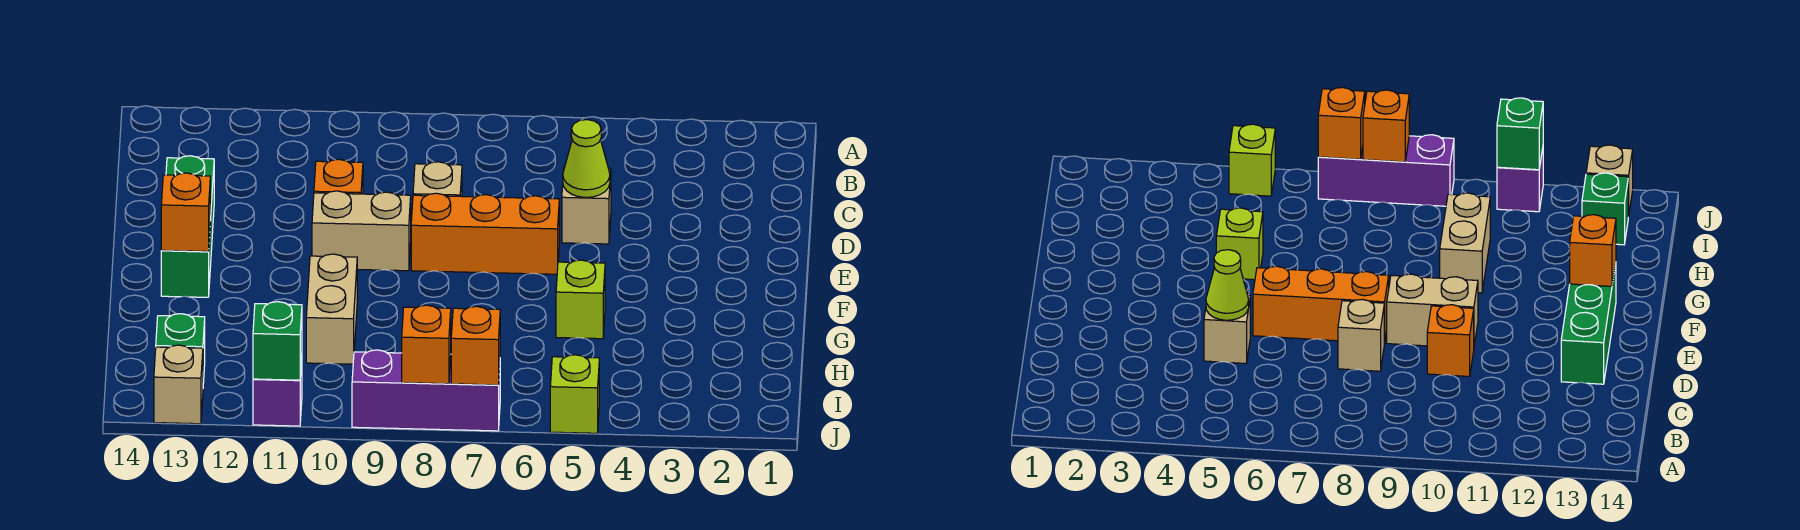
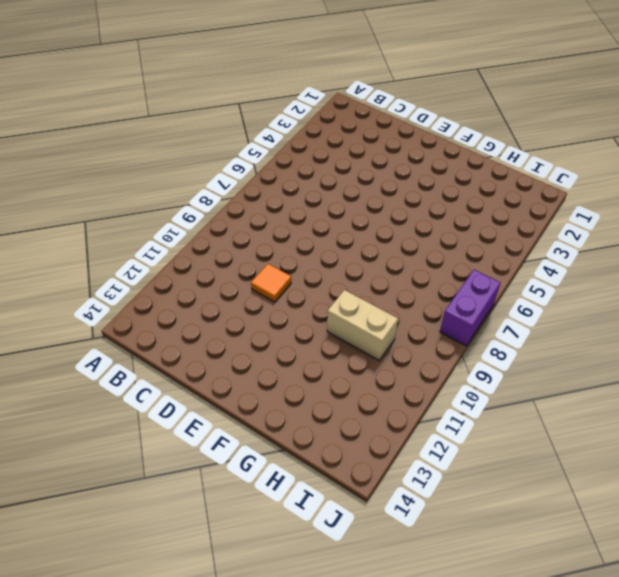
orange 1x1 tile [251,264,291,302] -> orange 1x1 brick [314,159,363,194]
purple 1x2 brick [440,270,500,346] -> purple 1x3 brick [352,350,500,431]
none -> tan 1x1 brick [562,168,611,244]
none -> tan 1x1 brick [413,162,462,196]
none -> green 1x3 brick [161,156,214,297]

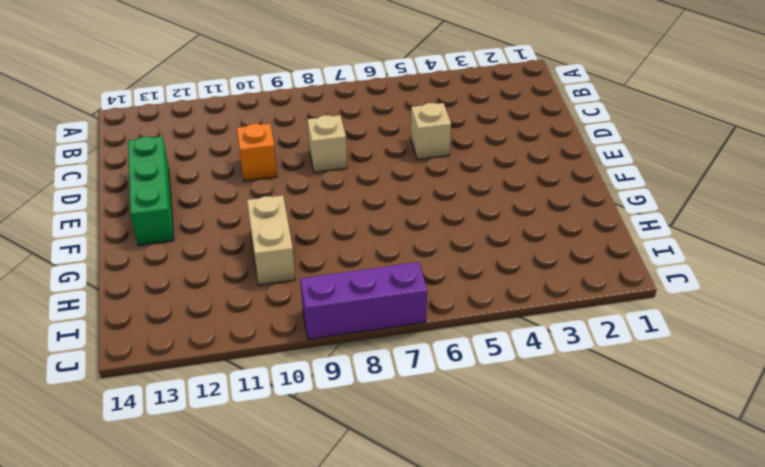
none -> orange 1x3 brick [411,193,559,274]
none -> tan 1x2 brick [312,191,411,271]
none -> lime 1x1 brick [556,260,605,339]

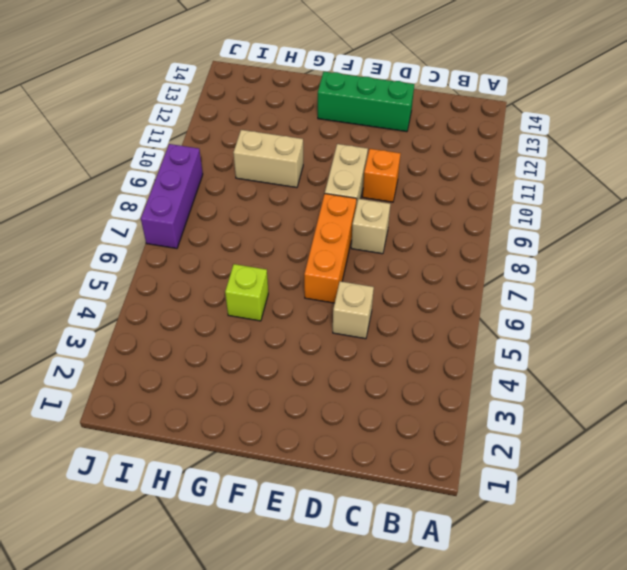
none -> green 1x1 brick [156,314,205,383]
none -> lime 1x1 brick [550,355,599,433]
none -> purple 1x1 brick [253,359,302,426]

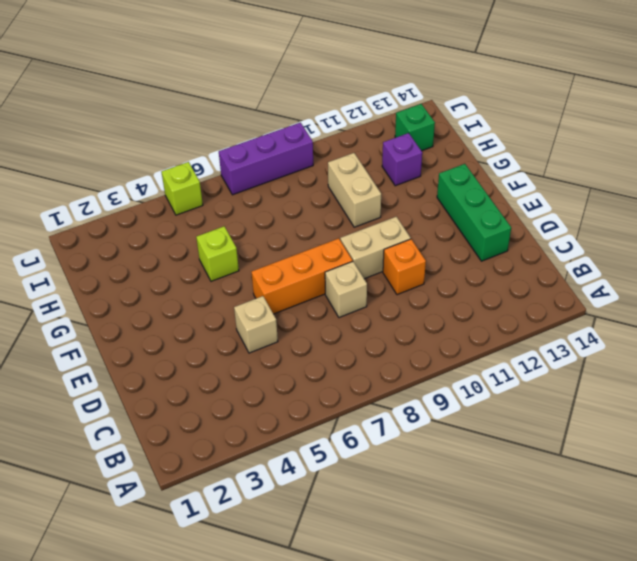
purple 1x1 brick [382,133,422,186] -> purple 1x1 brick moved to [253,359,302,426]
none -> tan 1x1 brick [154,345,203,424]
none -> lime 1x1 cone [563,120,610,198]
none -> orange 1x1 brick [161,173,210,252]

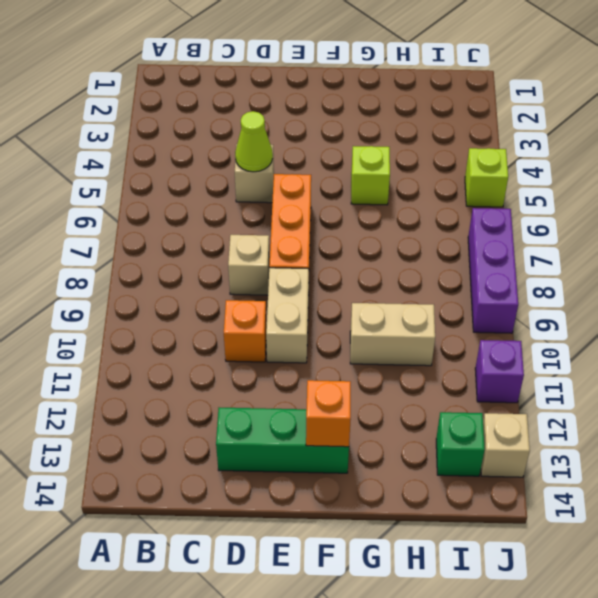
none -> orange 1x1 brick [451,306,500,385]
none -> orange 1x1 brick [402,305,451,384]
none -> green 1x1 brick [253,302,302,380]

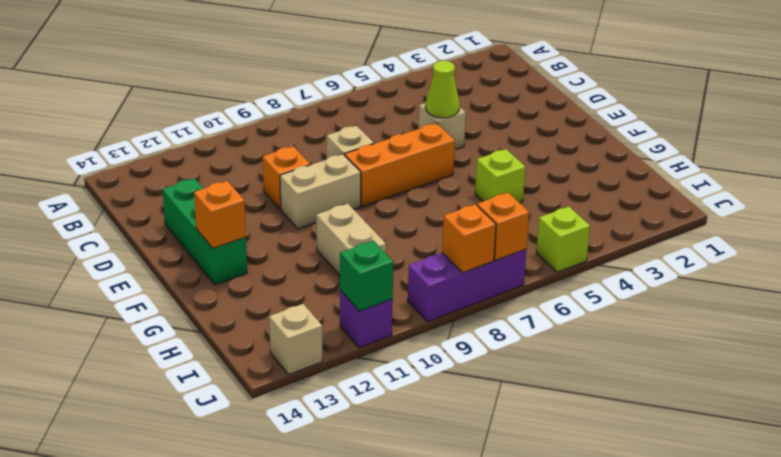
none -> green 1x1 brick [156,314,205,383]

